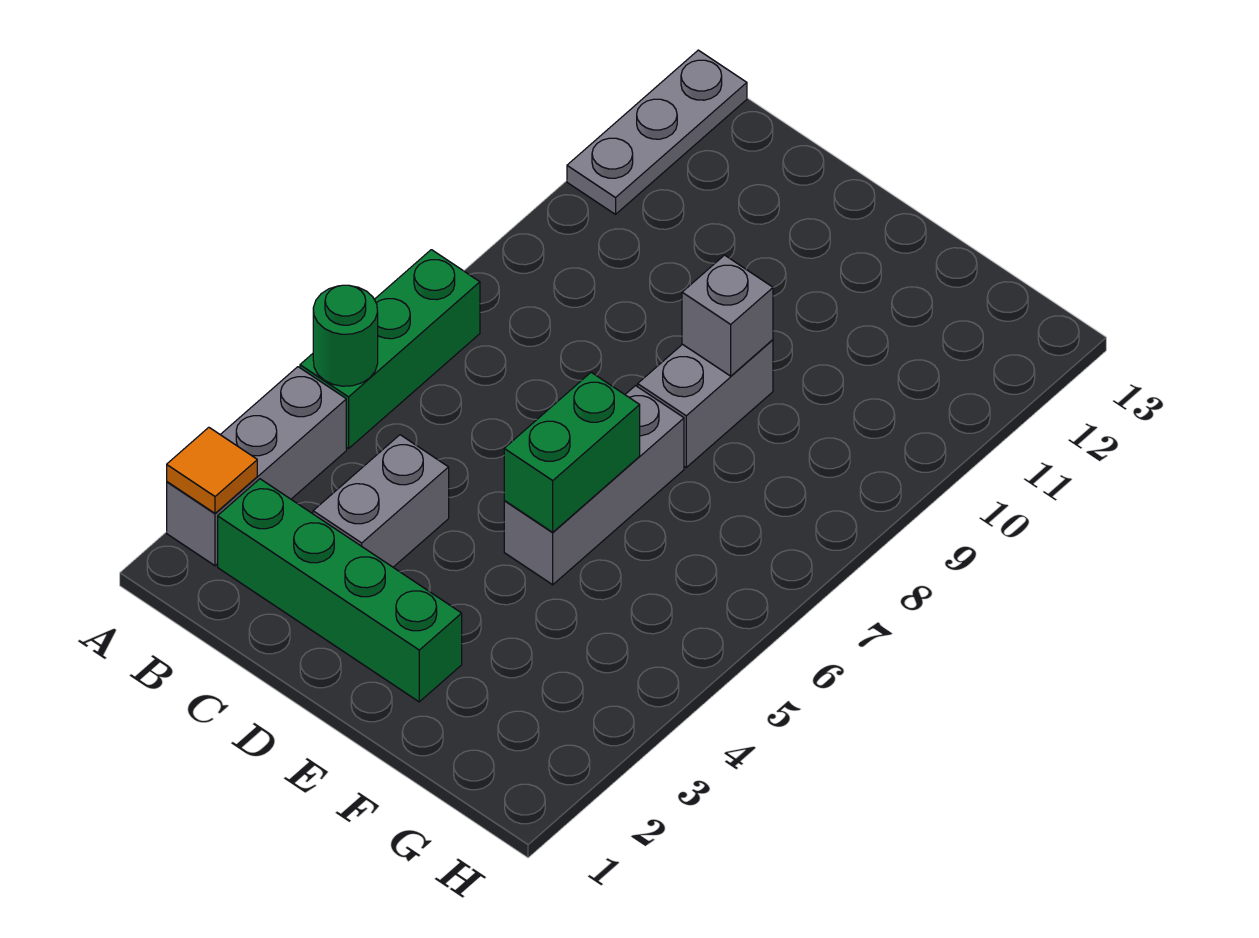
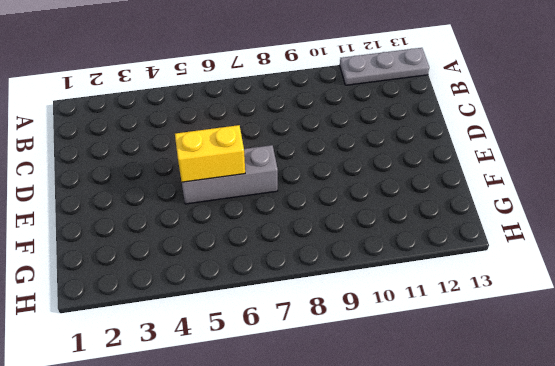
yellow 1x2 brick [175,125,245,182] -> green 1x2 brick [504,372,640,532]
none -> grey 1x3 brick [167,367,346,566]
none -> green 1x3 brick [300,250,480,449]

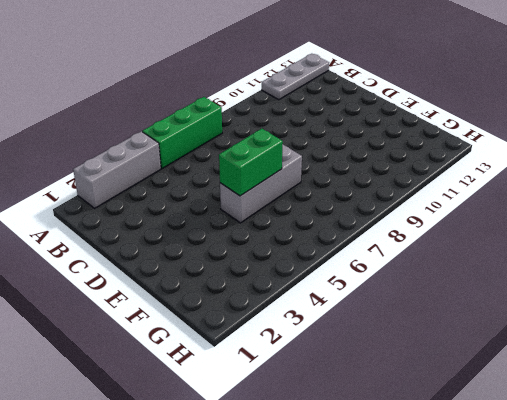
none -> green 1x4 brick [218,479,462,702]
none -> grey 1x2 brick [313,435,449,567]

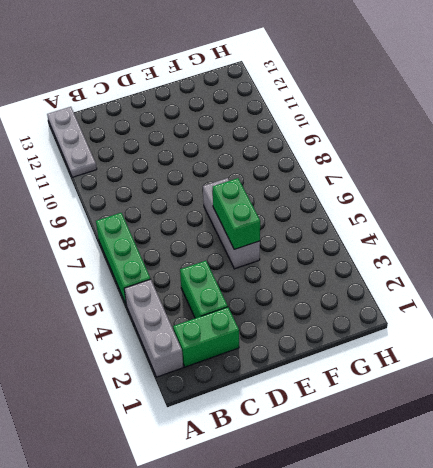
green 1x2 brick [173,307,239,367] -> green 1x4 brick [218,479,462,702]
green 1x2 brick [180,261,228,318] -> grey 1x2 brick [313,435,449,567]
none -> grey 1x2 brick [638,340,773,467]
none -> orange 1x1 tile [167,427,257,513]

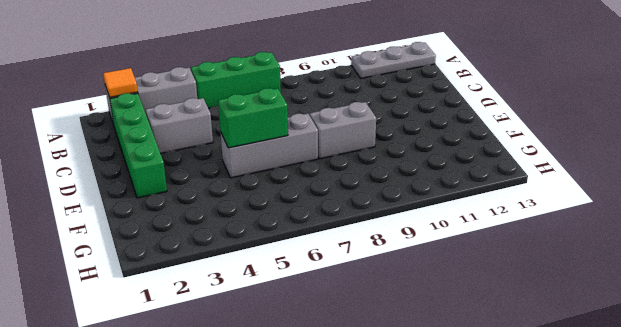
none -> green 1x1 round brick [313,285,378,386]
none -> grey 1x1 brick [682,255,773,376]

